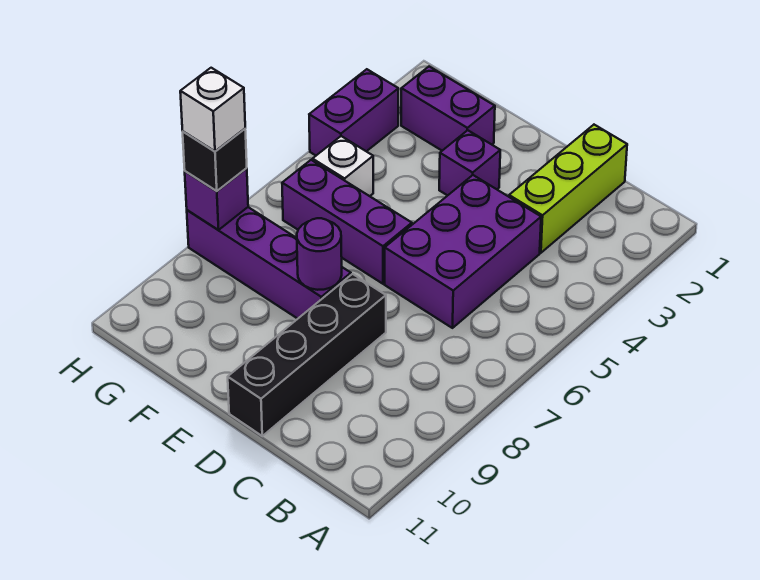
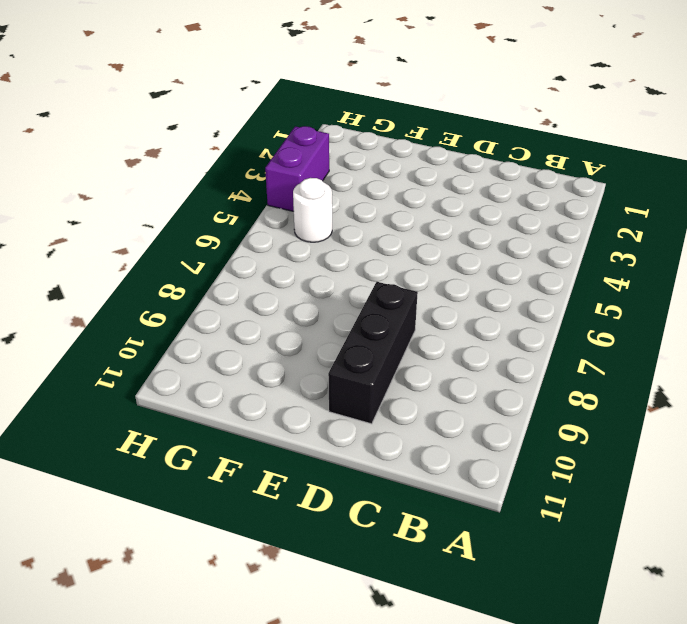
black 1x3 brick [328,282,418,424] -> black 1x4 brick [228,274,386,436]
white 1x1 round brick [293,178,332,242] -> white 1x1 brick [313,136,373,196]
none -> lime 1x3 brick [509,125,627,253]
none -> purple 2x3 brick [385,175,541,328]
none -> purple 1x1 brick [439,130,500,195]

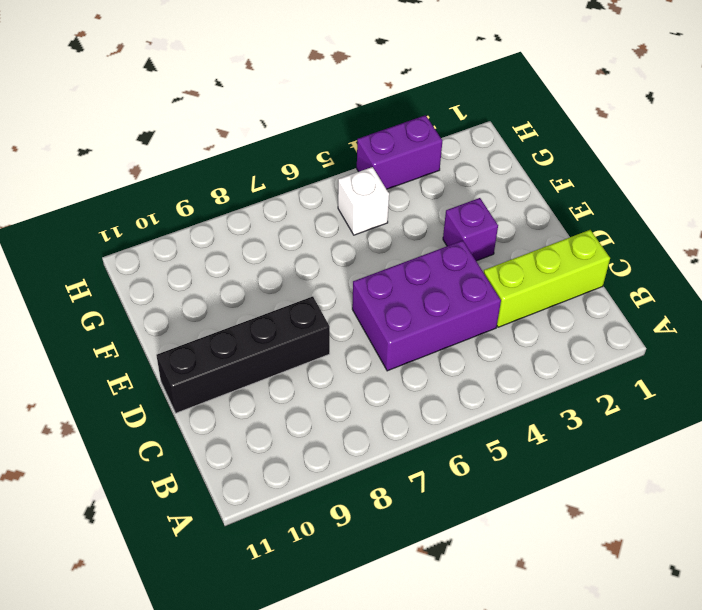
none -> purple 1x3 brick [282,160,412,284]
none -> purple 1x4 brick [187,207,351,319]
none -> purple 1x2 brick [401,67,495,151]

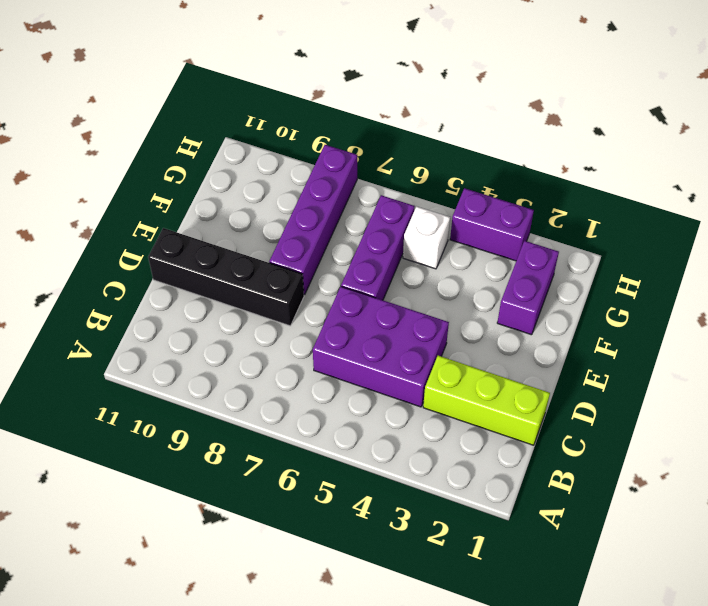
none -> purple 1x1 brick [439,130,500,195]
none -> purple 1x1 round brick [297,218,342,290]
none -> purple 1x1 brick [185,168,248,230]

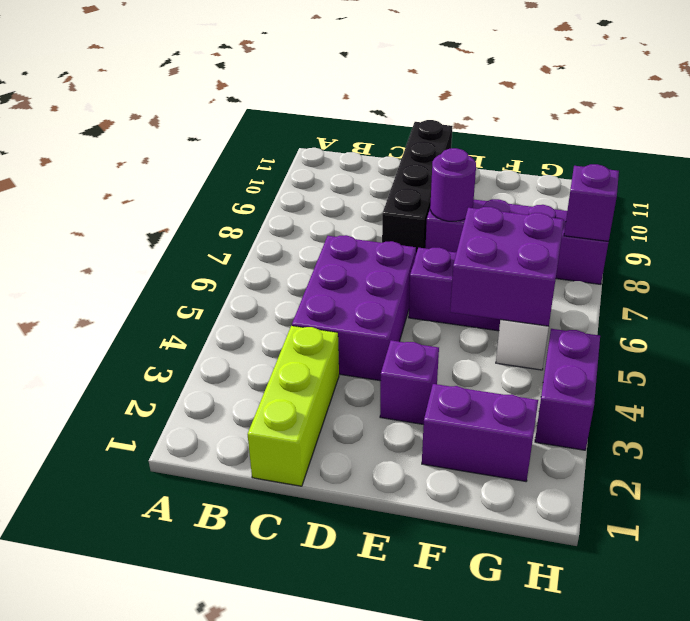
purple 2x2 brick [450,207,564,326] -> none
none -> black 1x1 brick [183,129,247,191]
none -> white 1x1 brick [180,68,245,151]

